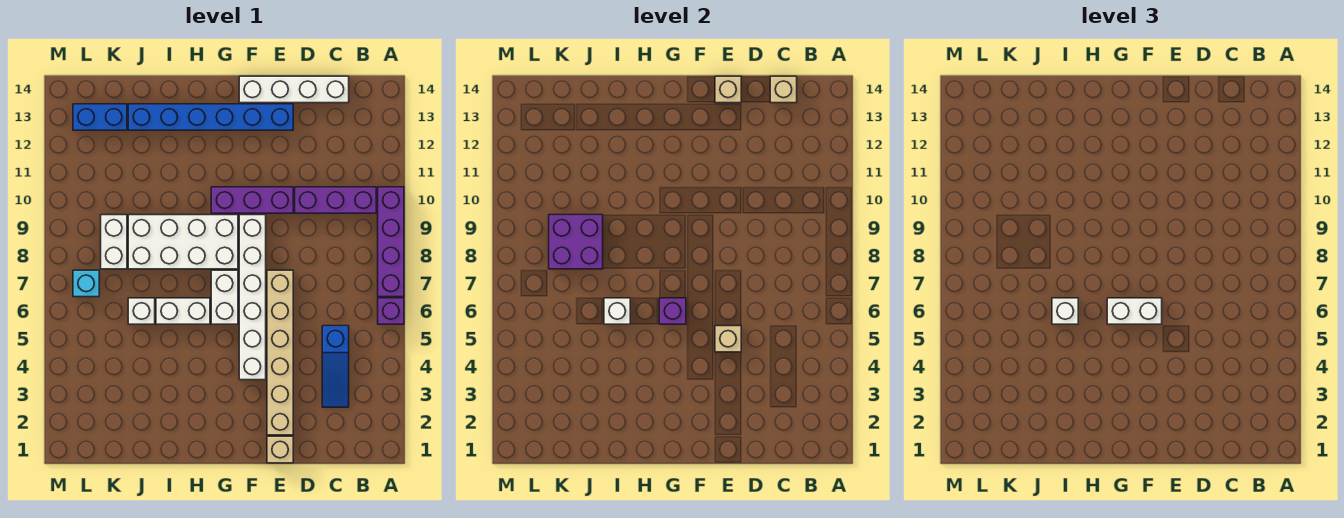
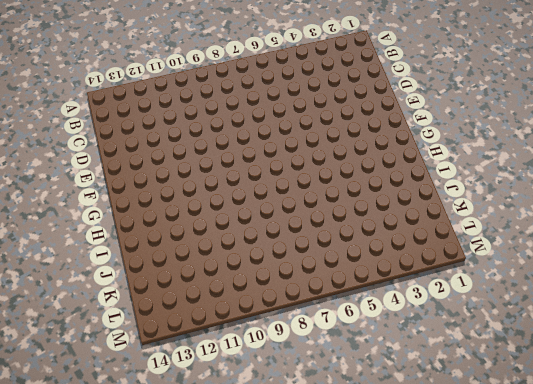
none -> purple 1x1 brick [378,298,404,324]
none -> purple 1x4 brick [378,187,404,297]
none -> purple 1x3 brick [295,187,376,213]

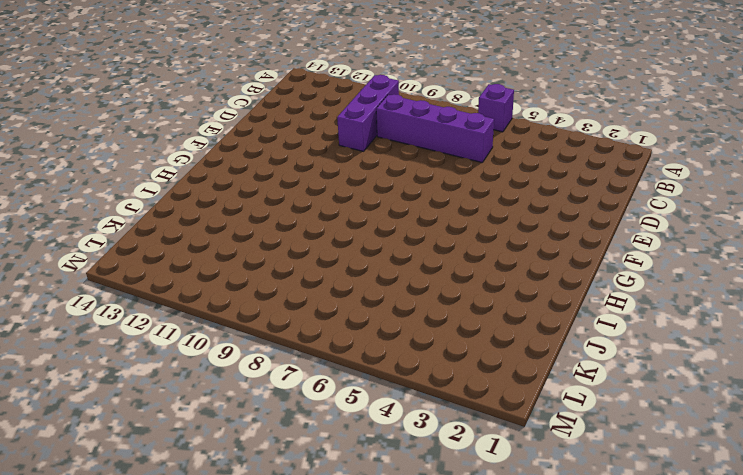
purple 1x4 brick [376,94,494,163] -> purple 1x4 brick moved to [378,187,404,297]
none -> blue 1x3 slope [322,326,349,407]
none -> white 1x4 brick [239,76,349,103]
none -> tan 1x1 brick [267,436,293,463]

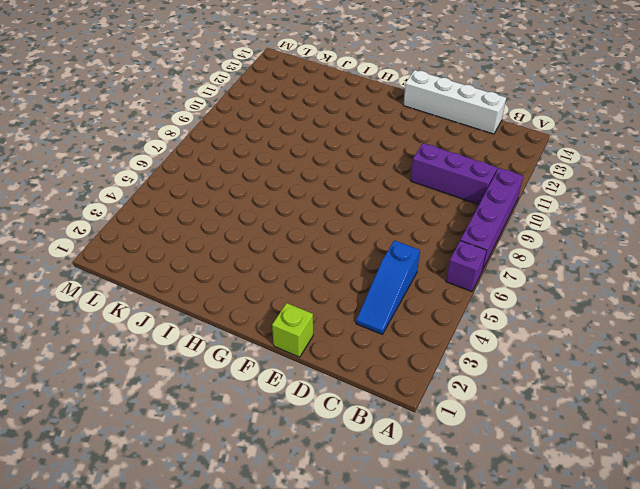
lime 1x1 brick [272,303,313,357] -> tan 1x1 brick [267,436,293,463]
none -> tan 1x6 brick [267,270,293,435]
none -> purple 1x3 brick [211,187,293,213]
none -> blue 1x6 brick [128,104,293,130]

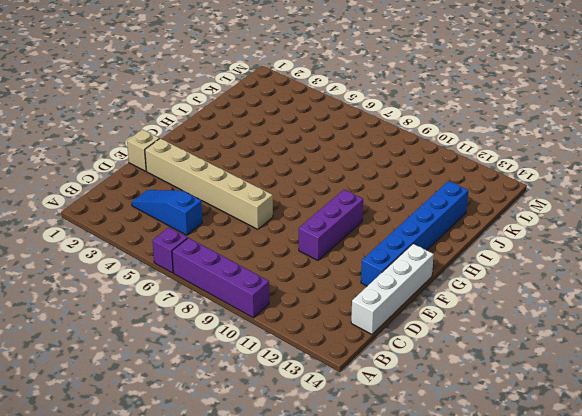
none -> purple 1x3 brick [295,187,376,213]
none -> white 1x6 brick [239,215,266,380]
none -> white 1x2 brick [211,270,238,324]

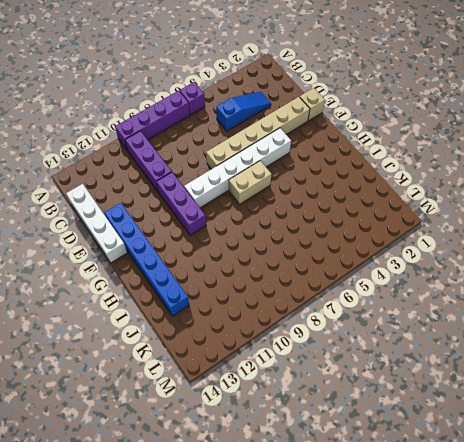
tan 1x2 brick [229,161,272,204] -> white 1x2 brick [211,270,238,324]
none -> white 2x4 brick [128,215,238,269]
none -> white 1x2 brick [156,298,210,324]
none -> white 1x1 brick [128,298,155,324]

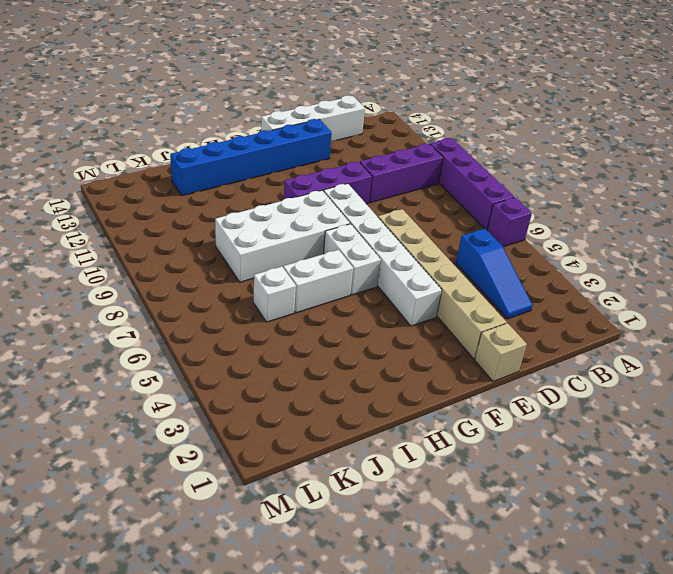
none -> white 1x2 brick [101,215,127,269]
none -> blue 1x2 brick [73,104,127,130]
none -> cyan 1x1 brick [73,270,99,297]

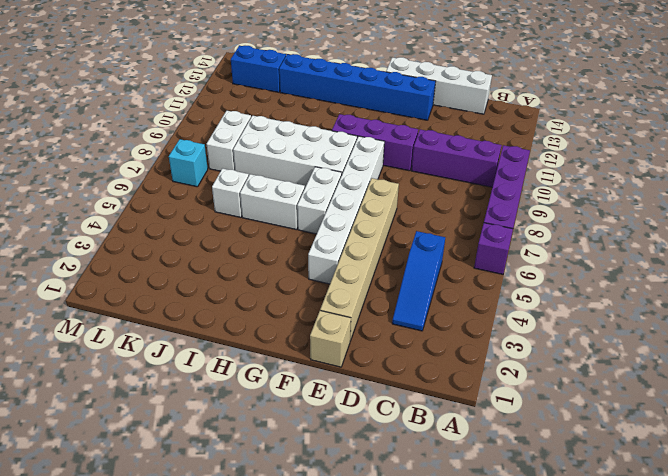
none -> tan 1x1 brick [770,76,797,103]
none -> tan 1x1 brick [715,326,741,352]
none -> tan 1x1 brick [715,76,741,103]

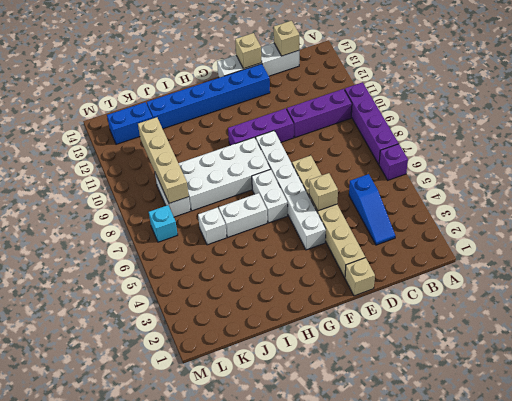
tan 1x4 brick [138,117,189,203] -> purple 2x2 brick [549,215,603,269]
none -> purple 1x1 brick [659,298,686,324]
none -> white 1x1 brick [604,298,630,324]
none -> white 1x2 brick [1107,298,1162,324]

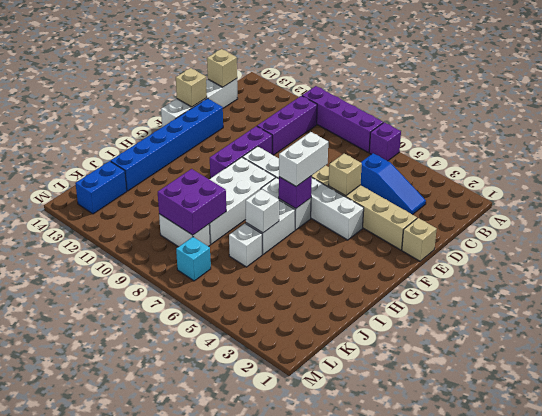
none -> white 1x1 brick [1052,298,1078,324]

